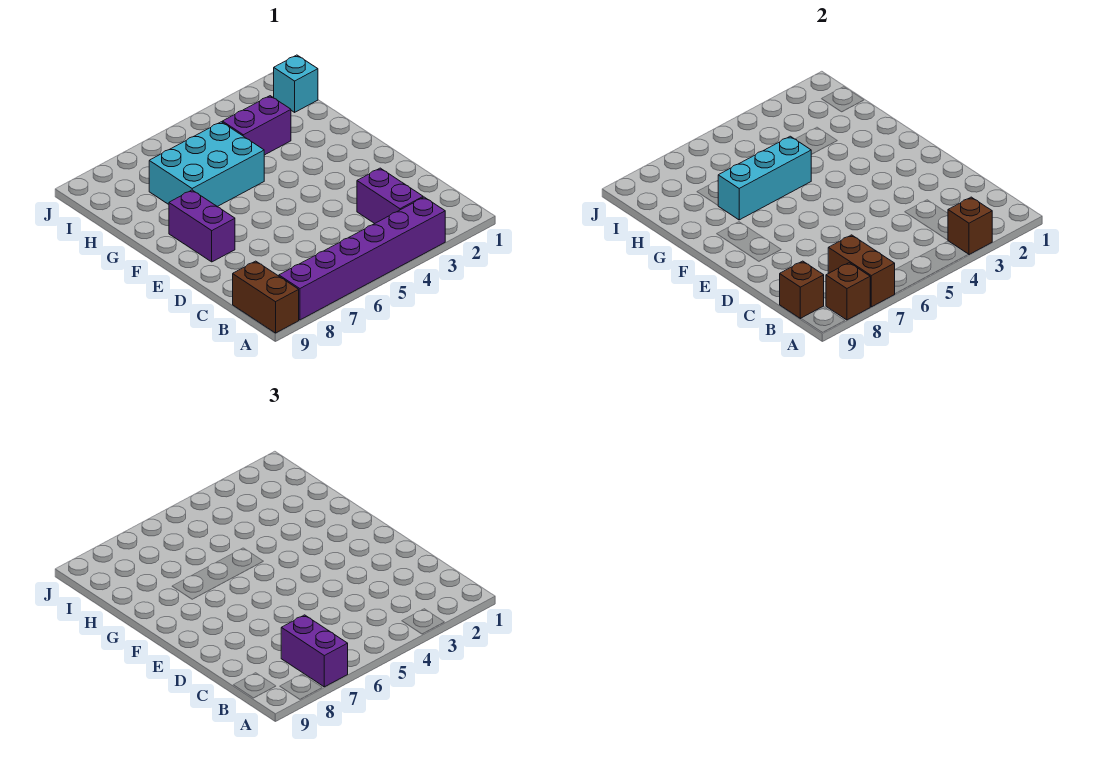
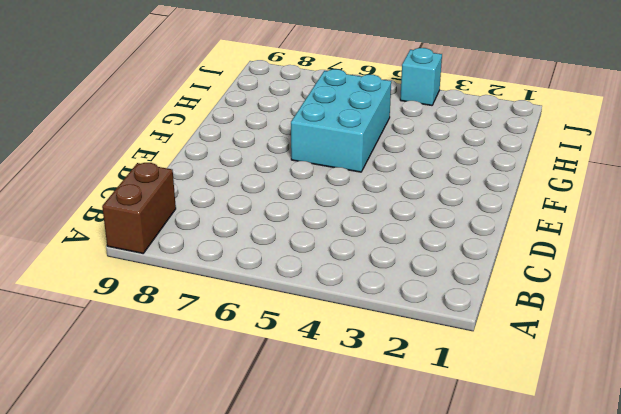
cyan 2x3 brick [291,69,391,172] -> cyan 2x3 brick turned to [149,122,264,207]
cyan 1x1 brick [400,48,442,105] -> cyan 1x1 brick moved to [274,55,318,112]
none -> purple 1x6 brick [279,197,445,320]
none -> purple 1x2 brick [357,168,423,224]
none -> purple 1x2 brick [169,190,235,262]

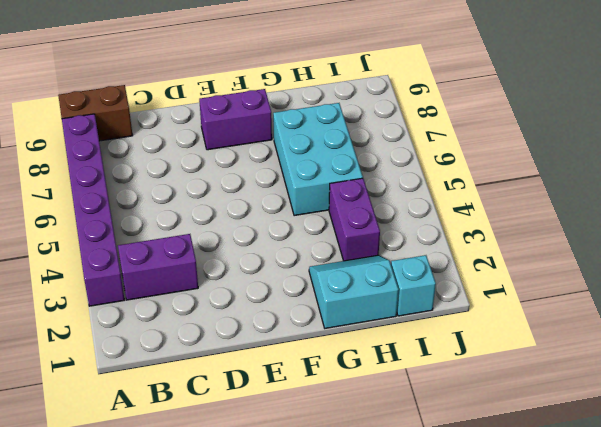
cyan 2x2 slope [309,255,398,328] -> none
none -> brown 1x1 brick [948,197,992,255]
none -> brown 1x2 brick [828,235,895,307]
none -> brown 1x1 brick [826,263,870,320]

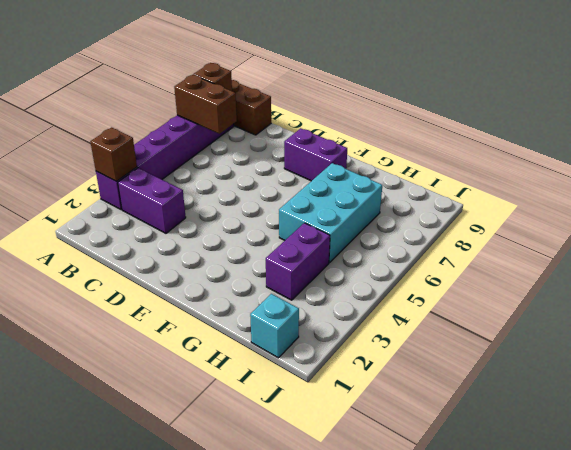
none -> brown 1x1 brick [780,261,824,319]
none -> cyan 1x3 brick [718,136,811,220]
none -> purple 1x2 brick [281,615,348,687]

